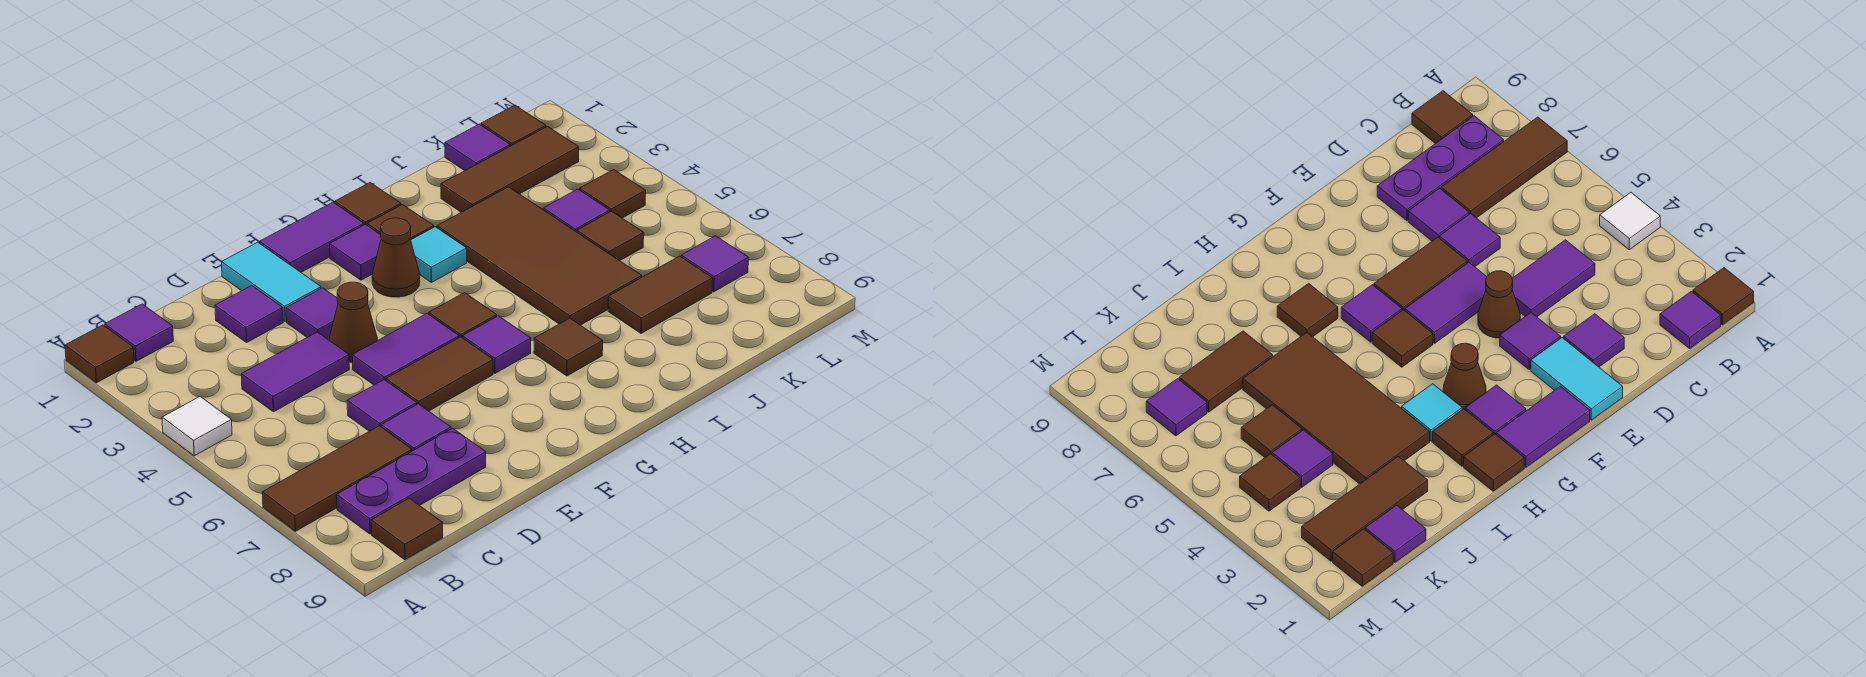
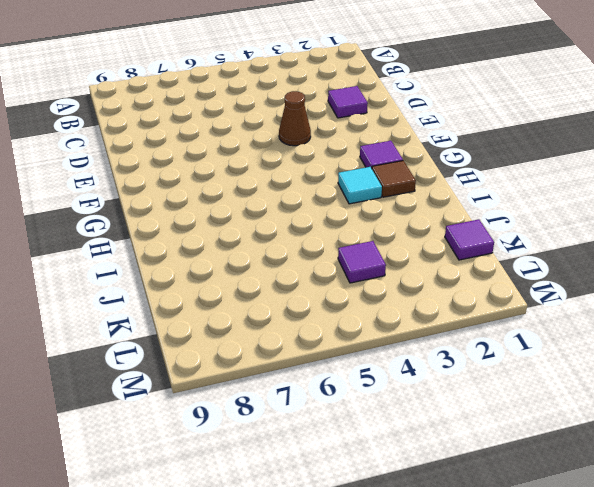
none -> brown 1x1 tile [65,325,134,383]
none -> white 1x1 tile [162,397,232,456]
none -> brown 1x3 tile [262,426,412,531]
none -> purple 1x1 tile [105,304,173,361]

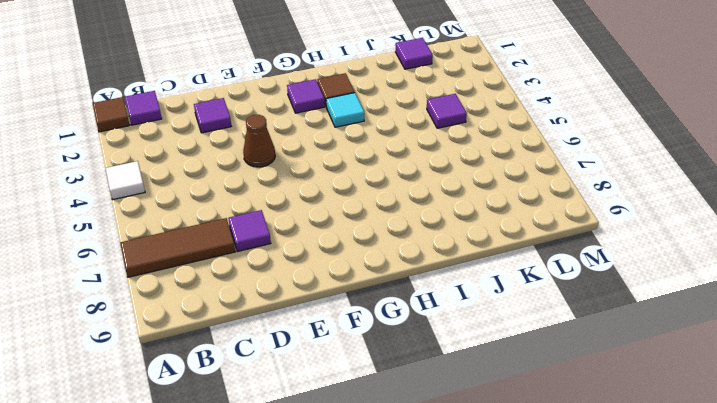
none -> purple 1x3 plate [337,428,486,534]
none -> brown 1x1 tile [371,498,443,560]
none -> purple 1x2 tile [241,332,349,412]
none -> purple 1x1 tile [347,380,417,431]

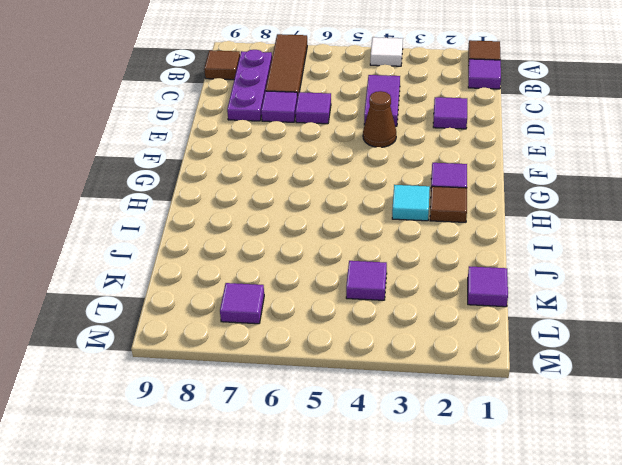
none -> cyan 1x2 tile [222,242,321,322]
none -> purple 1x1 tile [286,288,338,339]
none -> purple 1x2 tile [352,314,459,385]
none -> brown 1x2 tile [386,337,493,411]

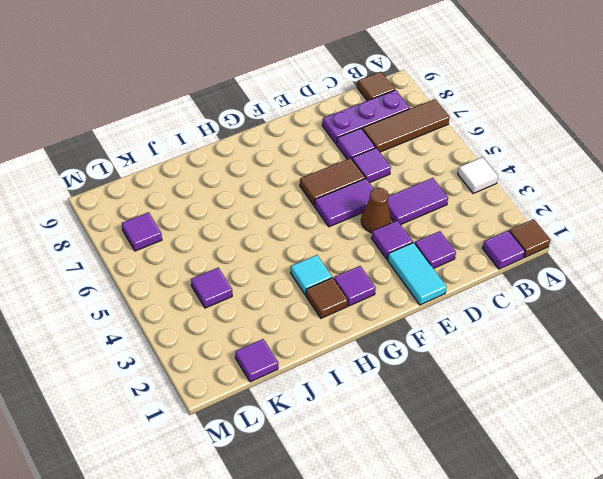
none -> purple 1x2 tile [260,202,364,272]
none -> brown 1x1 cone [372,218,420,297]
none -> brown 1x1 tile [429,293,497,338]
none -> purple 1x1 tile [463,316,531,373]

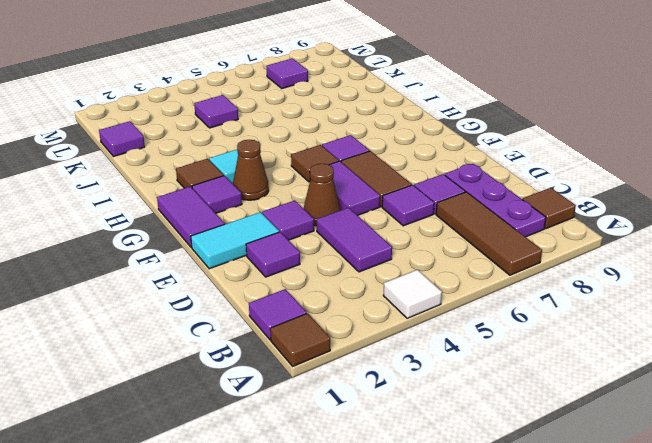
none -> brown 1x1 tile [335,183,401,225]
none -> brown 1x1 tile [534,318,603,376]
none -> brown 2x4 tile [437,187,642,325]
none -> brown 1x3 tile [441,126,579,212]

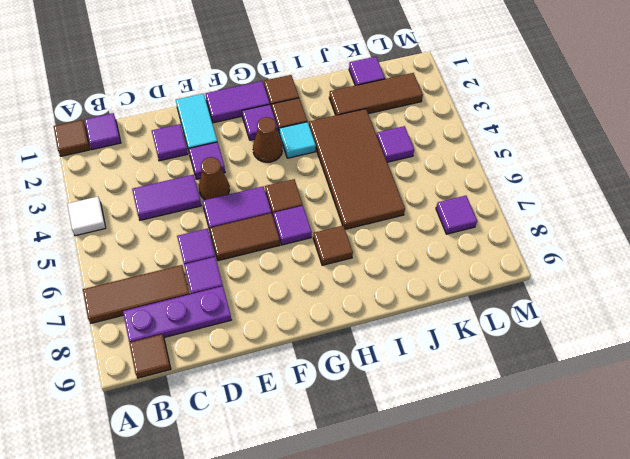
none -> brown 1x2 tile [608,256,713,333]
none -> brown 1x1 tile [577,211,644,261]
none -> brown 1x1 tile [481,105,546,146]
none -> brown 1x1 tile [580,170,646,218]

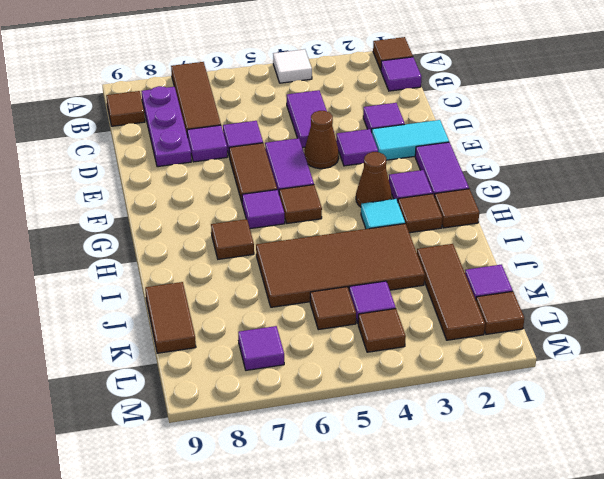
brown 1x2 tile [145,282,196,353] -> brown 1x2 tile moved to [608,256,713,333]

